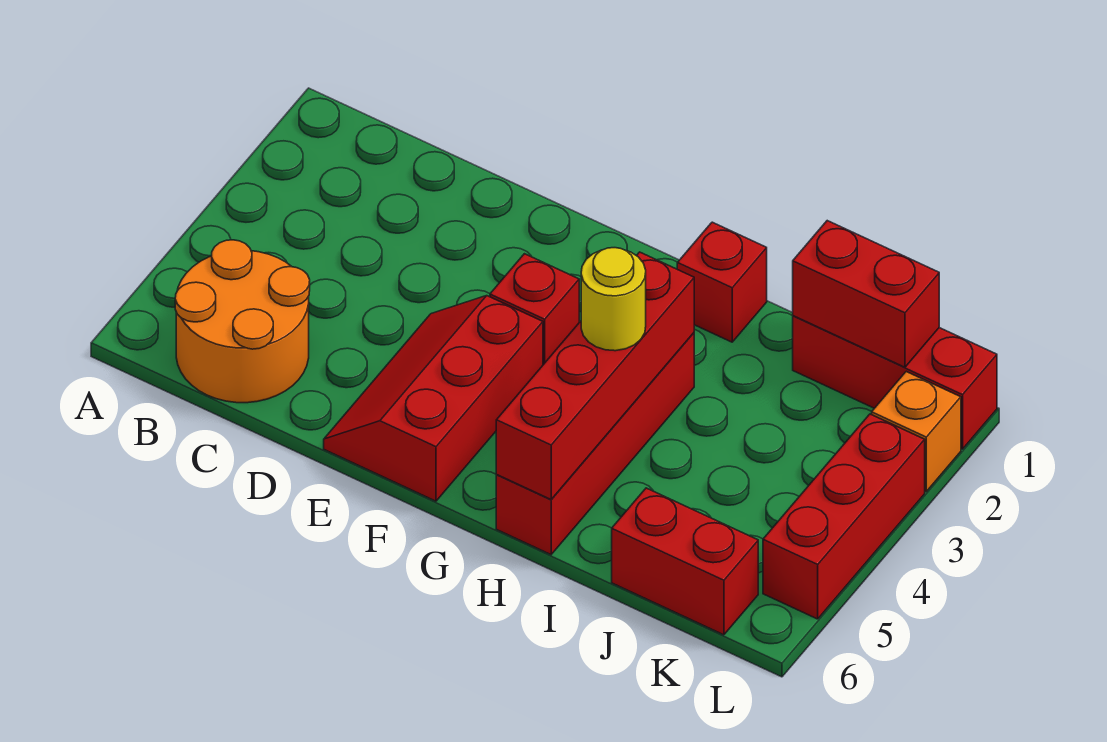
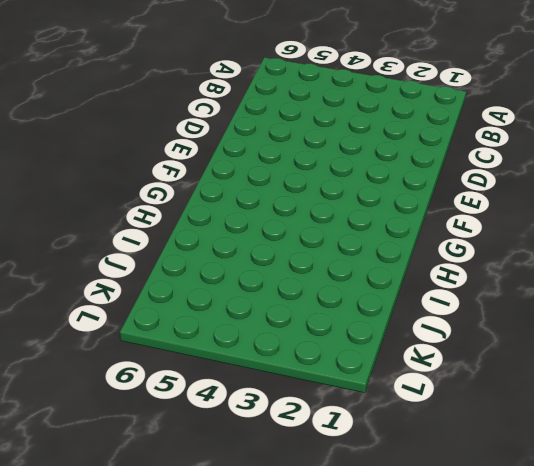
none -> orange 2x2 round brick [175,240,310,403]
none -> red 2x3 slope [324,296,543,501]
none -> red 1x1 brick [490,254,579,365]

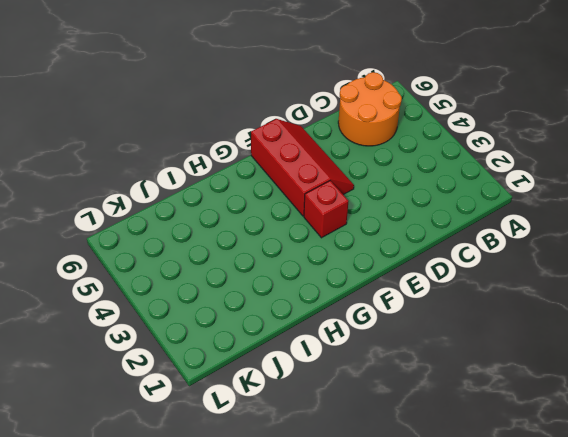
none -> red 1x1 brick [677,222,767,342]
none -> red 1x4 brick [496,333,694,555]
none -> red 1x3 brick [793,316,997,449]

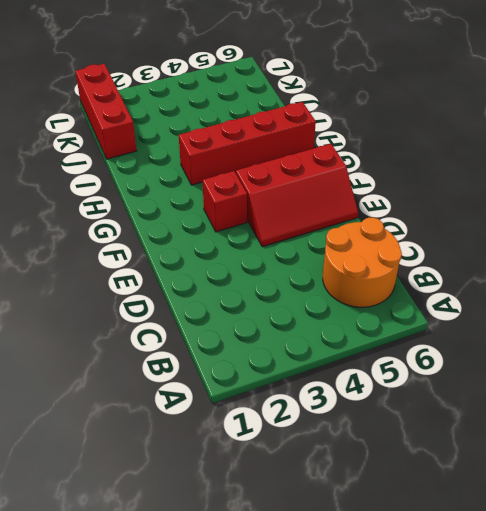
none -> red 1x1 brick [677,222,767,342]
none -> red 1x2 brick [612,488,758,635]
none -> orange 1x1 brick [872,372,961,491]

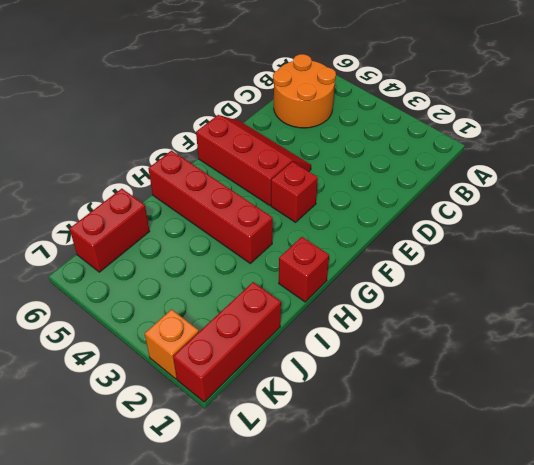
none -> red 1x3 brick [763,414,925,619]
none -> red 1x4 brick [496,252,694,499]
none -> red 1x2 brick [793,221,939,367]

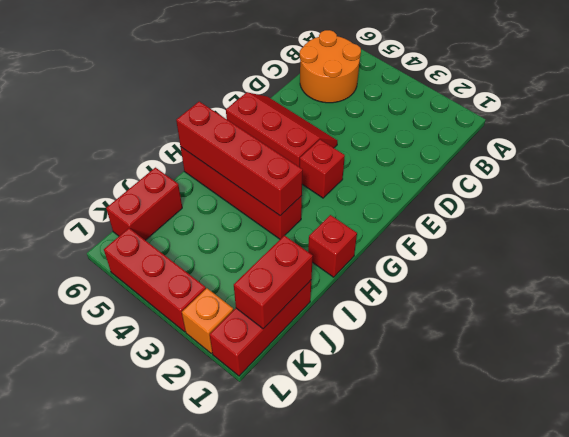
none -> yellow 1x1 round brick [581,248,646,351]

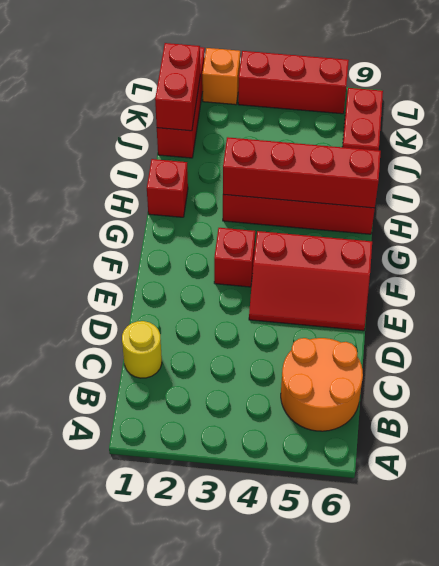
yellow 1x1 round brick [122,321,162,378] -> yellow 1x1 round brick moved to [581,248,646,351]

